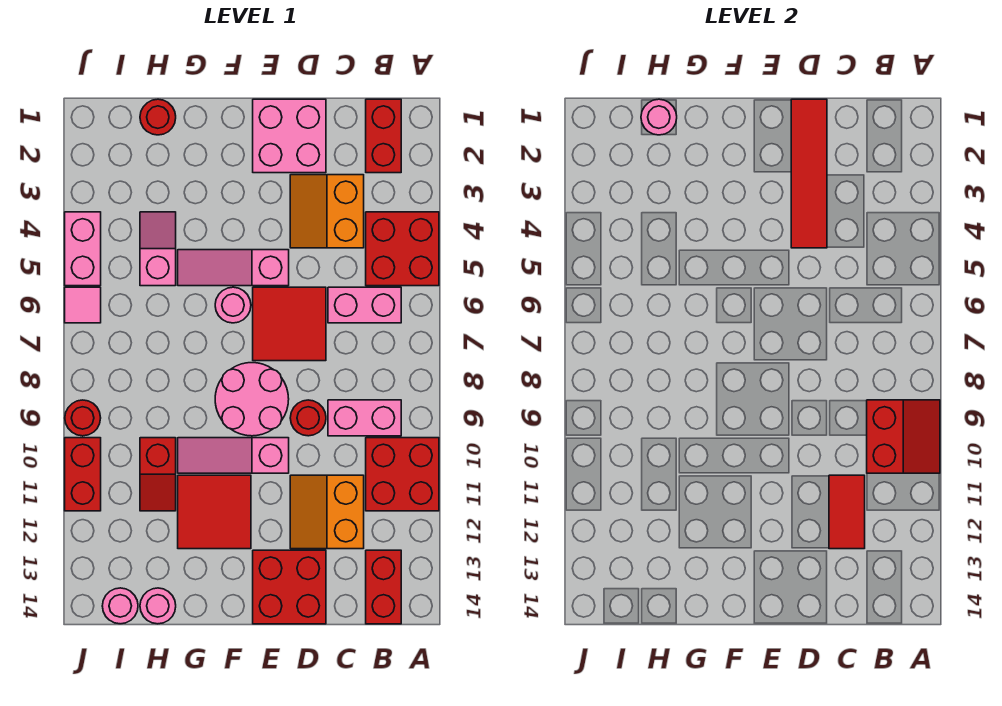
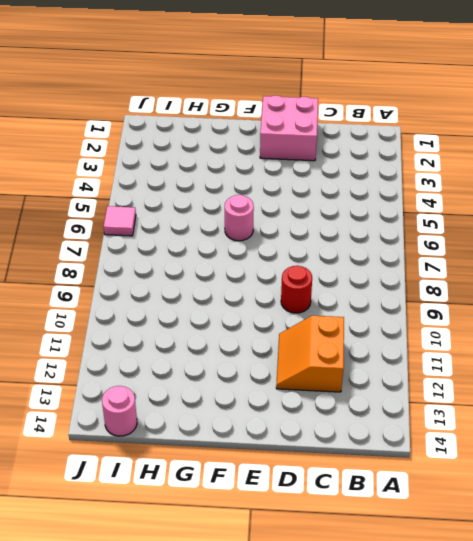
none -> red 2x2 brick [366,212,439,286]
none -> red 2x2 brick [366,438,439,511]
none -> red 1x2 brick [366,99,401,173]
none -> pink 1x2 brick [328,287,401,323]

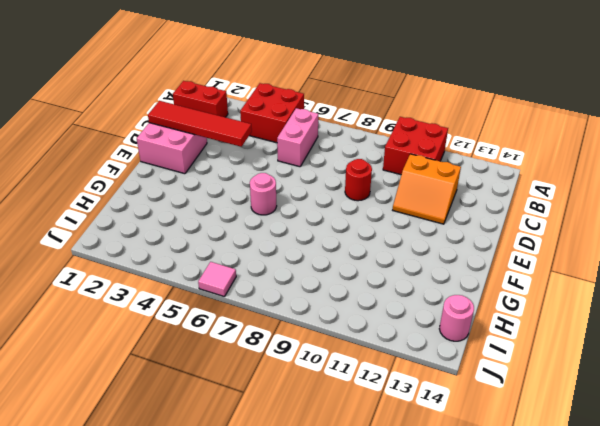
none -> pink 1x2 brick [328,400,401,436]
none -> red 1x2 brick [366,550,401,624]
none -> orange 2x2 slope [290,175,364,248]
none -> red 2x2 tile [253,287,326,361]

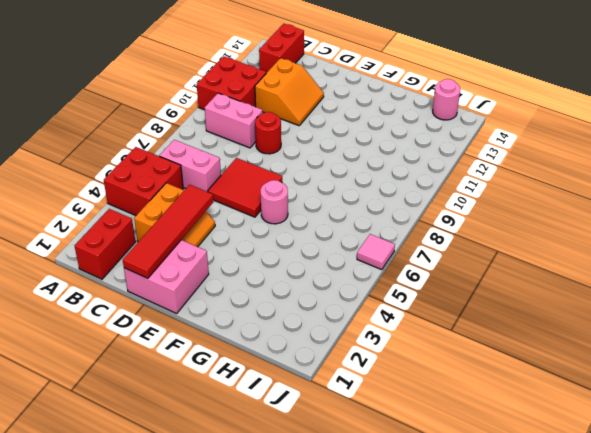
none -> red 2x2 brick [253,550,326,624]
none -> pink 1x3 slope [178,250,289,286]
none -> pink 2x2 round brick [215,363,289,436]
none -> pink 1x3 slope [178,438,289,473]

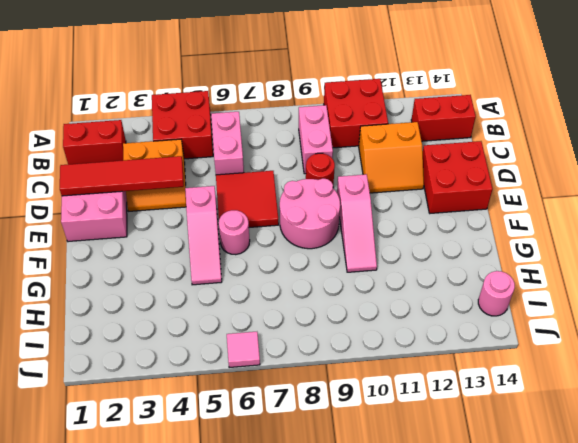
none -> red 2x2 tile [178,475,251,549]
none -> red 1x1 round brick [140,99,176,135]
none -> pink 1x2 slope [140,212,176,286]
none -> red 1x2 slope [140,438,176,511]

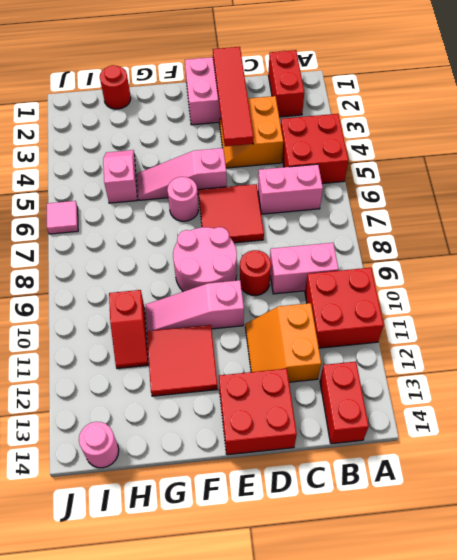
none -> pink 1x1 round brick [140,588,176,624]
none -> pink 1x2 brick [65,212,101,286]
none -> red 1x1 round brick [65,400,101,436]
none -> red 1x2 brick [65,438,101,511]

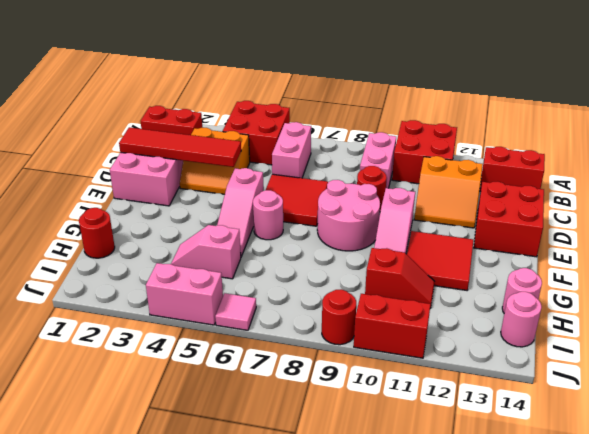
none -> red 2x2 slope [867,400,940,473]
none -> red 1x2 tile [829,475,865,549]
none -> pink 1x1 round brick [641,99,677,135]

